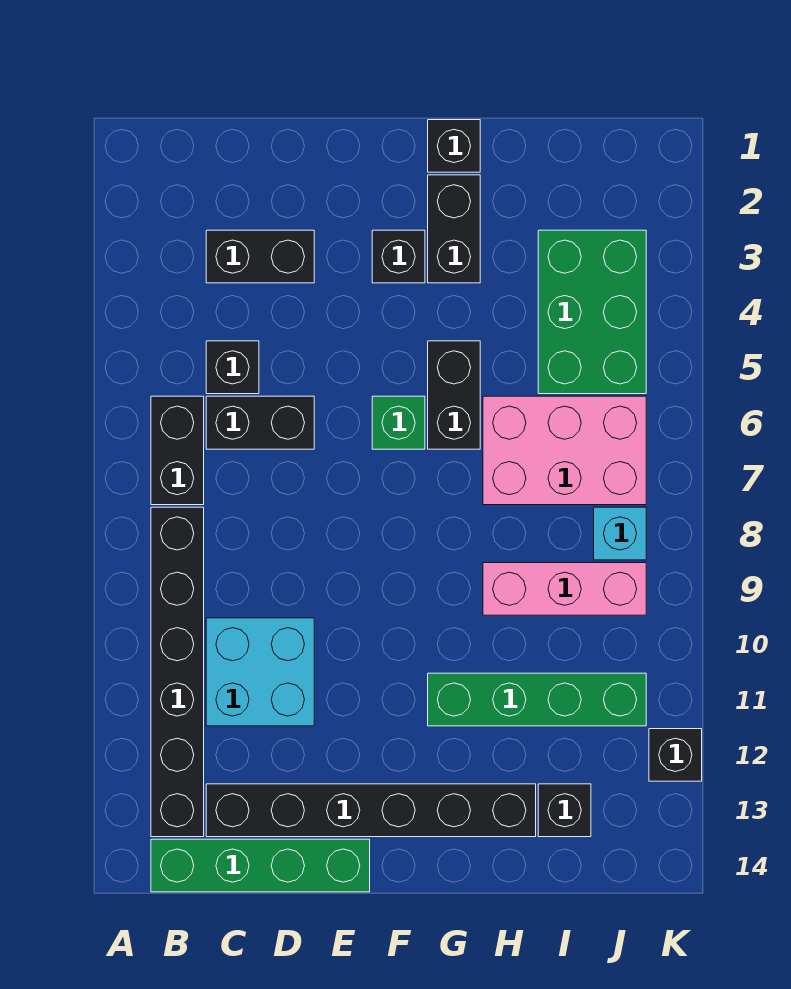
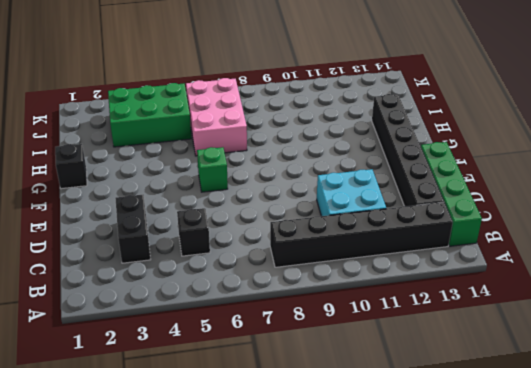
none -> black 1x2 brick [151,396,204,505]
none -> black 1x2 brick [206,396,314,449]
none -> black 1x1 brick [372,230,425,283]

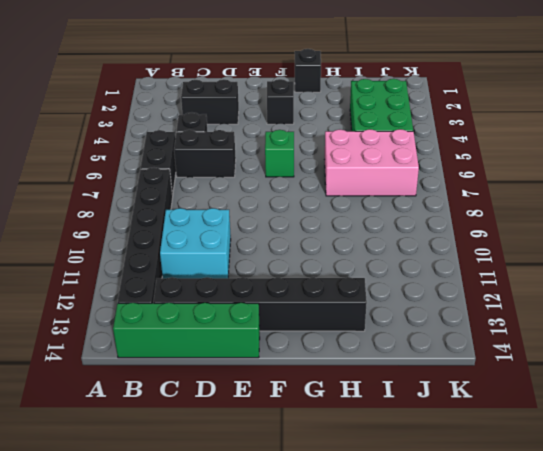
none -> black 1x2 brick [428,175,480,283]
none -> black 1x2 brick [428,341,480,449]
none -> green 1x4 brick [428,673,646,726]

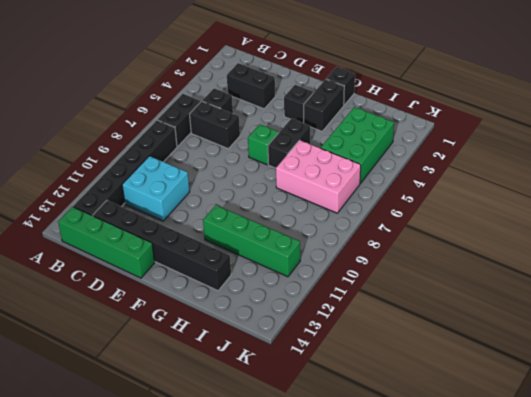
none -> pink 1x3 brick [483,563,646,615]
none -> black 1x1 brick [538,784,591,837]
none -> cyan 1x1 brick [594,507,646,560]

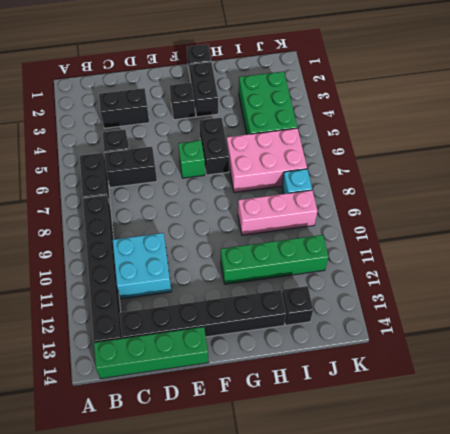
none -> black 1x1 brick [649,729,702,781]

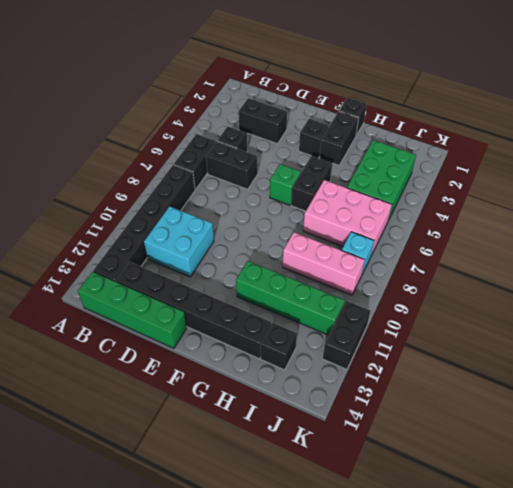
black 1x2 brick [323,301,370,369] -> black 1x1 brick [649,729,702,781]

